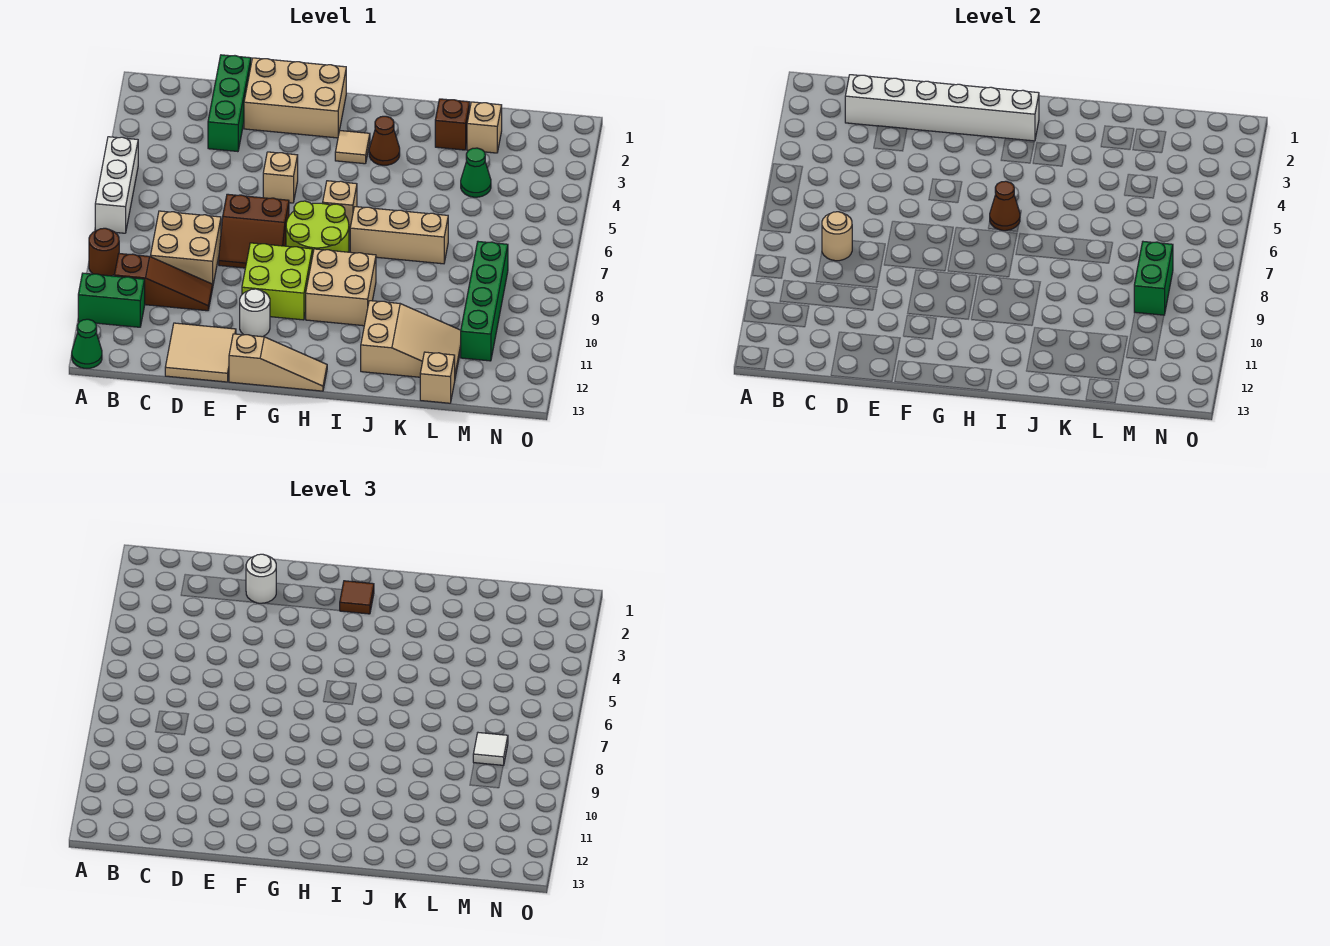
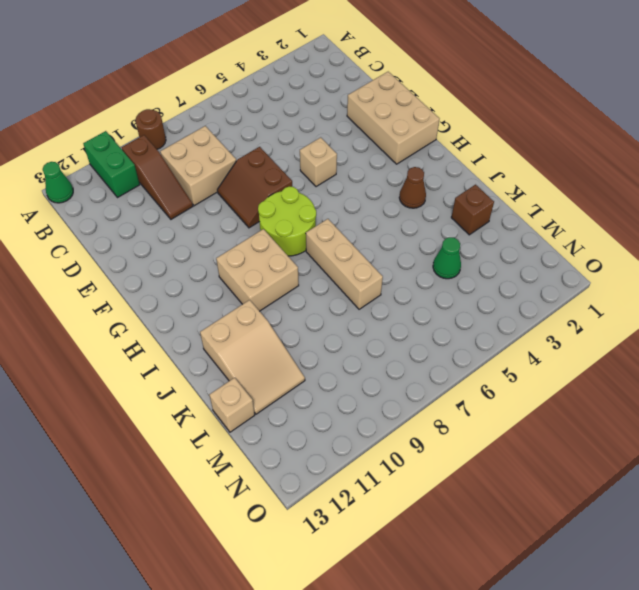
none -> white 1x3 brick [95,137,138,233]
none -> green 1x3 brick [208,55,251,152]
none -> tan 2x2 tile [165,323,236,382]
none -> lime 2x2 brick [242,243,312,320]

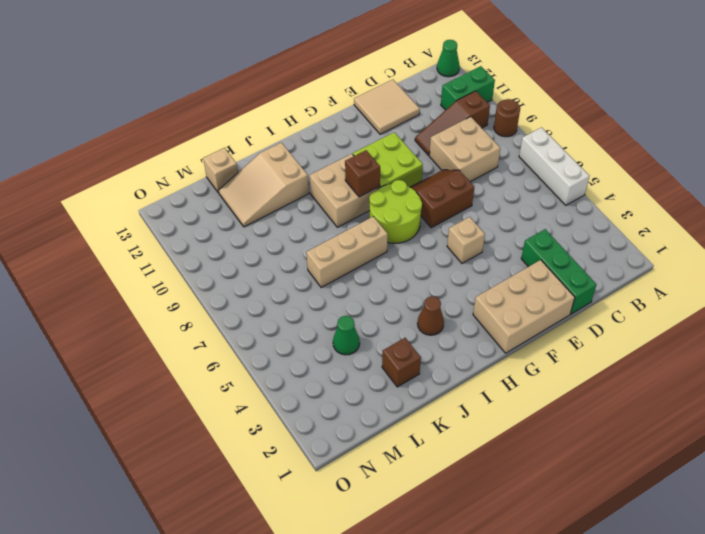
brown 1x1 brick [345,150,380,197] -> none
none -> white 1x1 round brick [240,289,270,337]
none -> tan 1x3 slope [229,334,327,391]
none -> tan 1x1 tile [335,131,370,164]
none -> tan 1x1 brick [323,181,357,232]

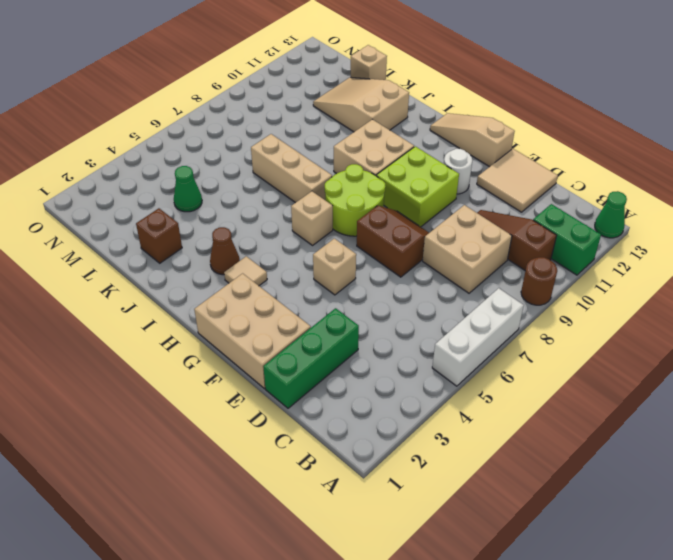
none -> tan 1x1 brick [467,102,502,153]
none -> green 1x4 brick [461,242,508,361]
none -> white 1x6 brick [845,75,1039,141]
none -> tan 1x1 round brick [822,212,852,261]

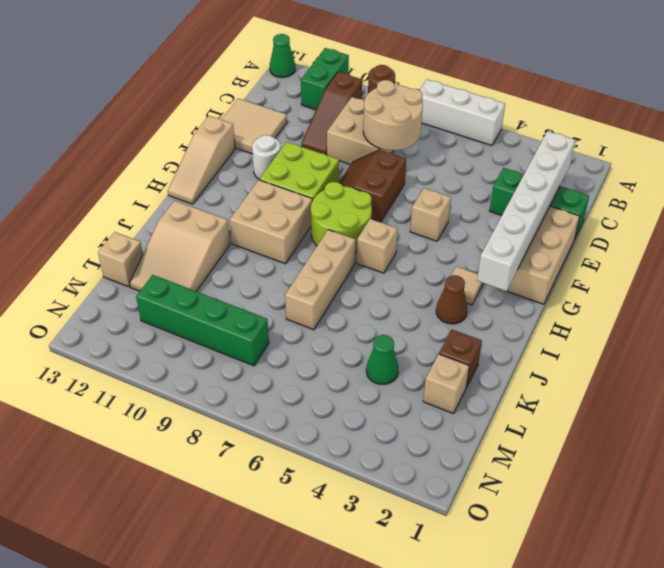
tan 2x2 round brick [363,80,423,151] -> tan 1x1 round brick [822,212,852,261]
none -> brown 1x1 cone [990,181,1020,231]
none -> green 1x2 brick [1134,242,1173,315]
none -> white 1x1 round brick [246,554,276,603]
none -> brown 1x1 tile [340,581,374,614]

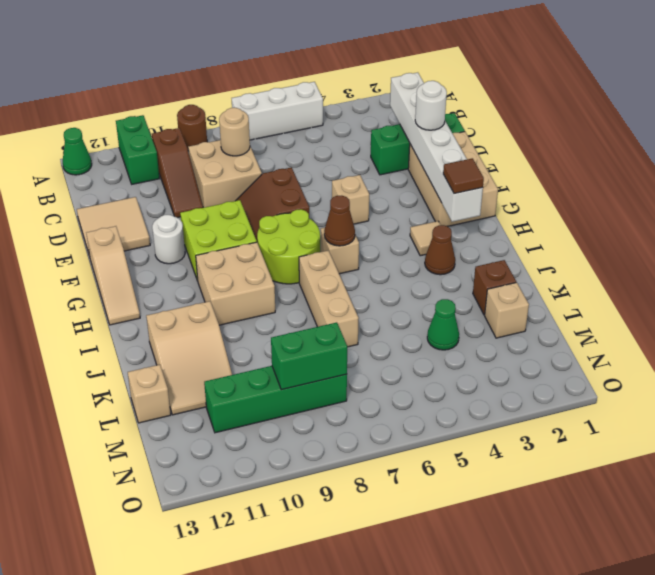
none -> white 1x1 tile [473,733,508,766]

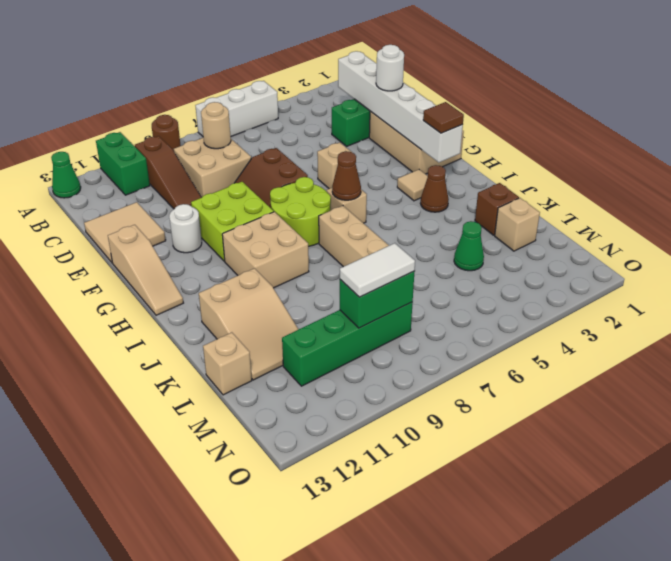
white 1x2 tile [340,243,415,297] -> white 1x1 tile [473,733,508,766]

